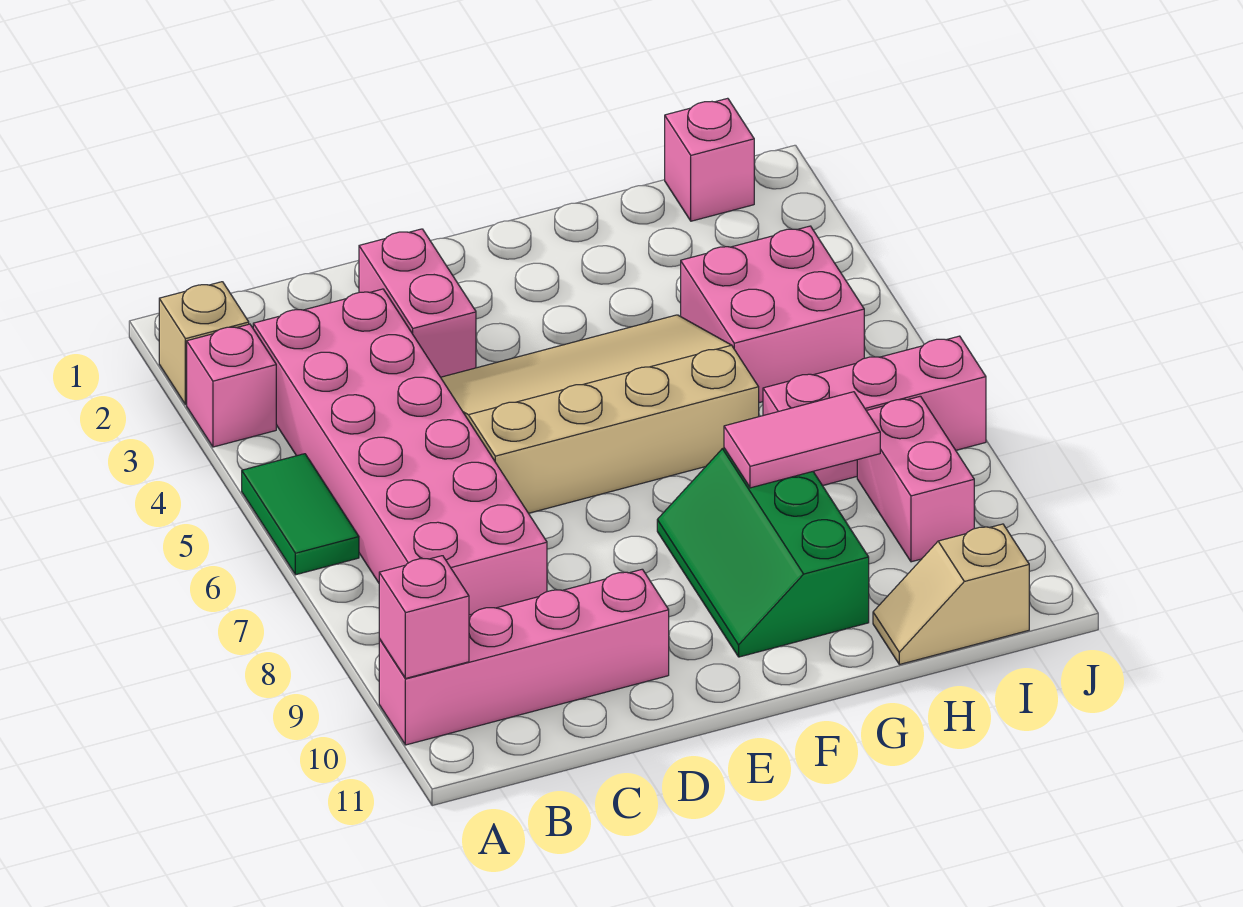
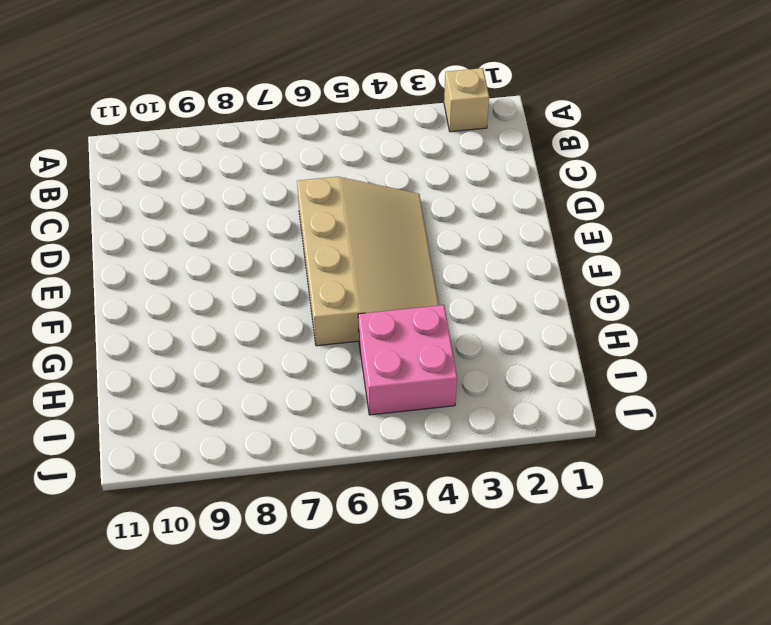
none -> pink 1x1 brick [187,324,276,447]
none -> green 1x2 tile [242,454,359,575]
none -> pink 1x4 brick [379,569,669,745]

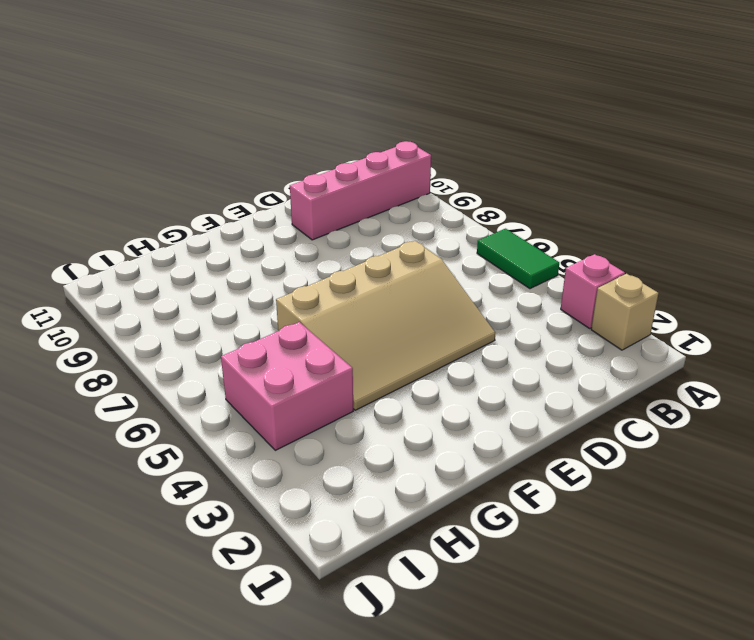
none -> pink 2x6 brick [253,289,547,615]
none -> pink 1x2 brick [359,229,476,377]
none -> green 2x3 slope [657,448,869,657]

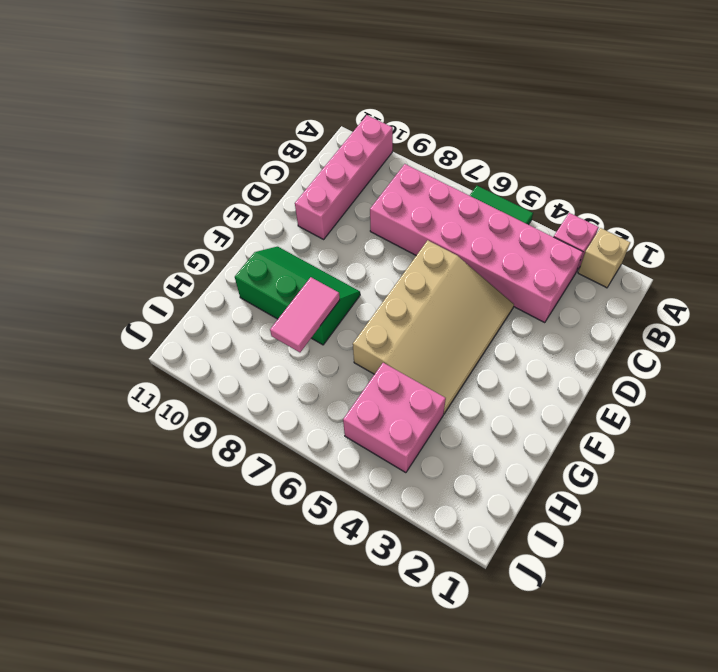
none -> pink 1x2 brick [359,229,476,377]
none -> pink 1x3 brick [763,336,986,486]
none -> tan 1x2 slope [873,524,1029,664]

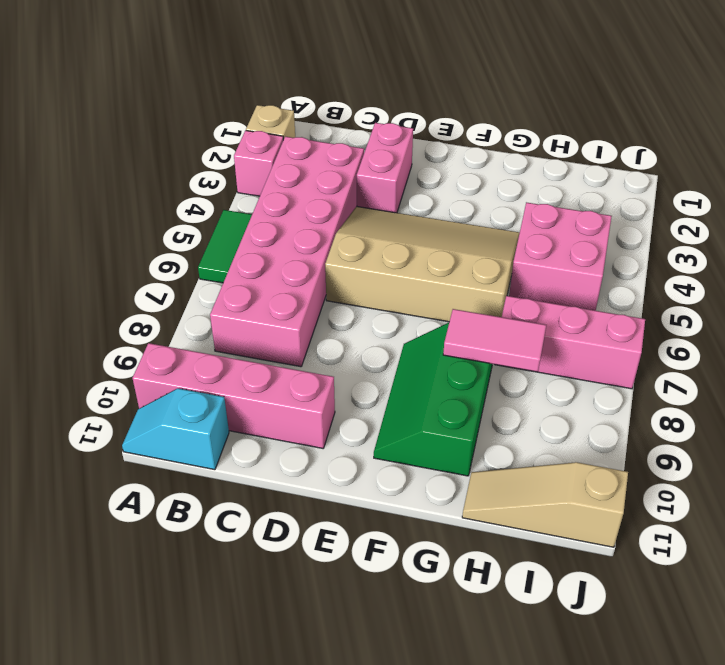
cyan 1x2 slope [122,388,229,470] -> none
tan 1x3 slope [462,462,628,547] -> tan 1x2 slope [873,524,1029,664]
none -> pink 1x1 brick [665,98,754,221]
none -> pink 1x2 brick [857,396,974,562]
none -> pink 1x1 brick [379,556,469,678]

